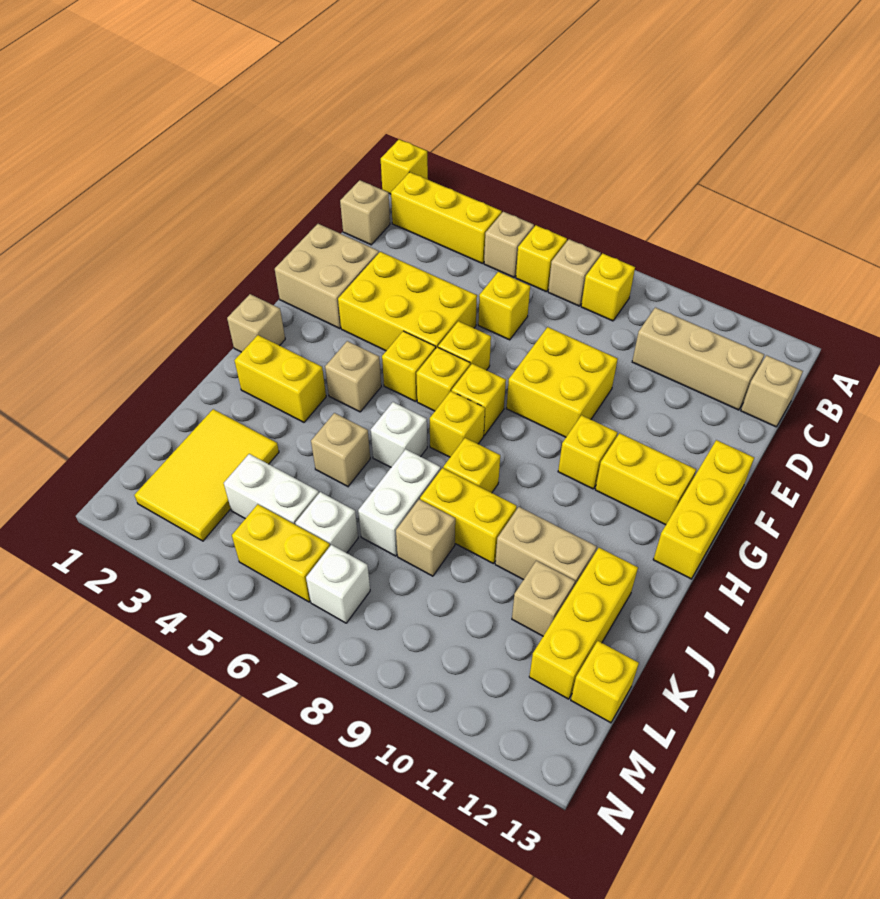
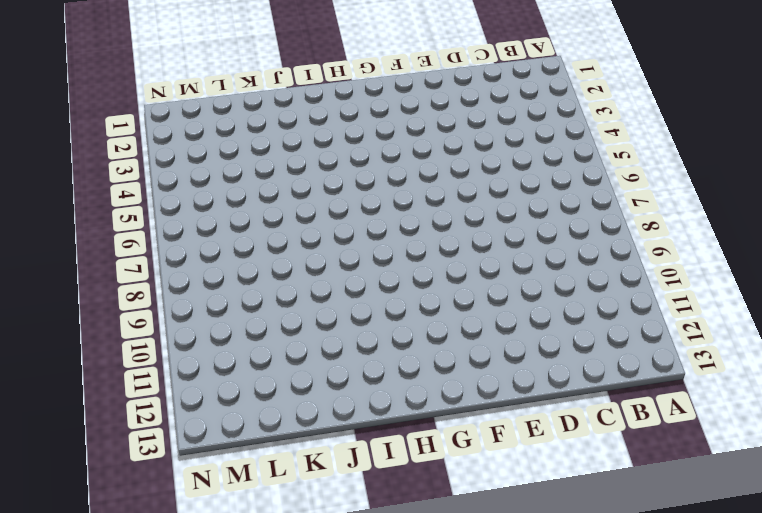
none -> yellow 1x1 brick [381,139,428,194]
none -> yellow 1x3 brick [391,172,502,264]
none -> tan 1x1 brick [484,212,534,277]
none -> yellow 1x1 brick [516,225,567,292]

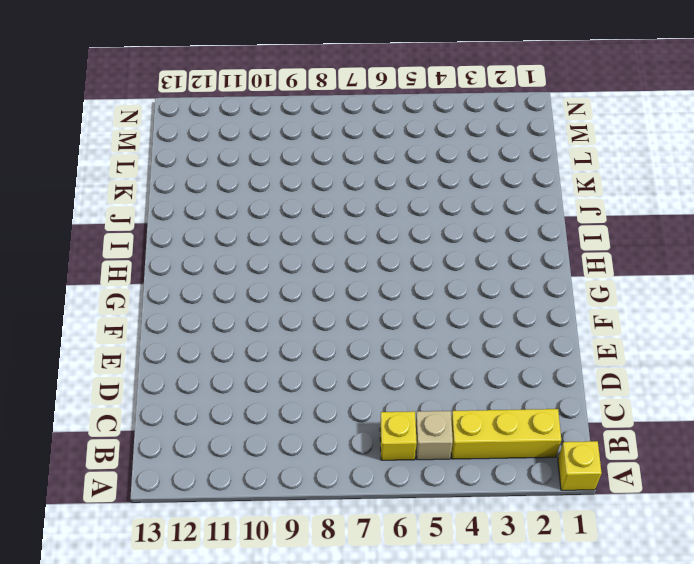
none -> tan 1x1 brick [548,239,601,306]
none -> yellow 1x1 brick [581,253,635,321]
none -> tan 1x1 brick [340,180,390,245]
none -> tan 1x3 brick [632,308,764,410]

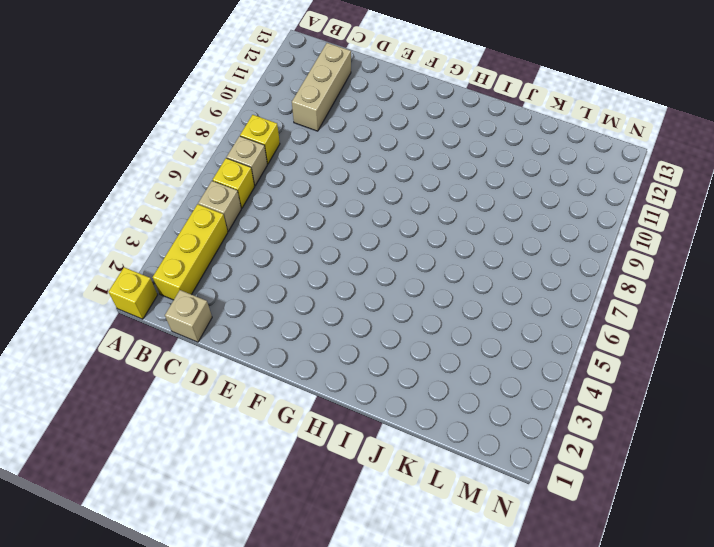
none -> tan 1x1 brick [741,355,803,427]
none -> yellow 1x1 brick [478,272,530,340]
none -> tan 2x2 brick [275,224,379,328]
none -> yellow 2x3 brick [338,252,477,351]

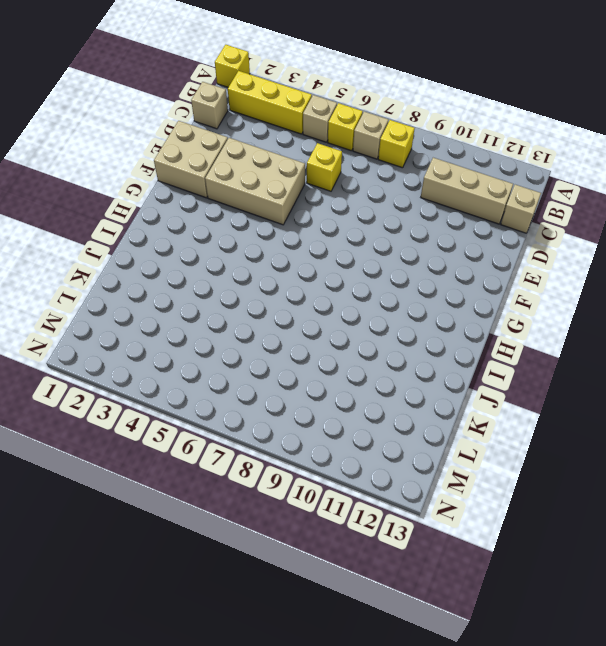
tan 2x3 brick [205,138,305,225] -> yellow 2x3 brick [338,252,477,351]
none -> yellow 2x2 brick [507,327,618,437]
none -> yellow 1x1 brick [438,321,491,370]
none -> yellow 1x3 brick [653,440,754,579]
none -> yellow 1x1 brick [382,331,436,402]

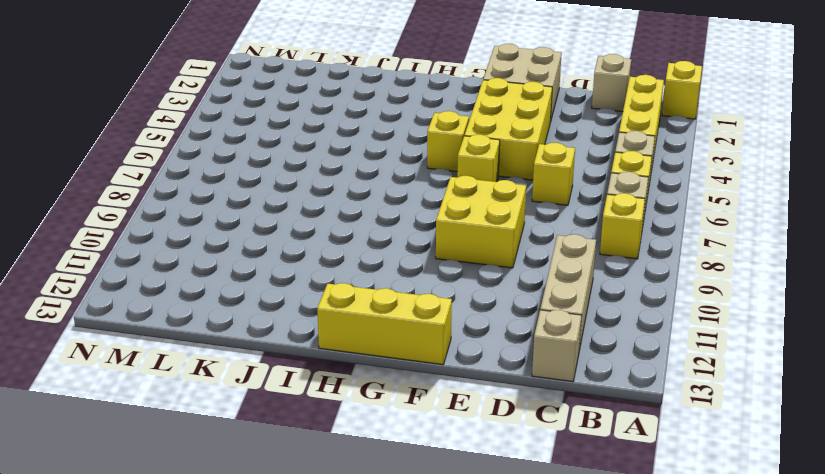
none -> yellow 1x1 brick [416,347,470,411]
none -> yellow 1x1 brick [452,364,506,435]
none -> yellow 1x1 brick [558,415,617,489]
none -> yellow 1x2 brick [595,433,696,525]

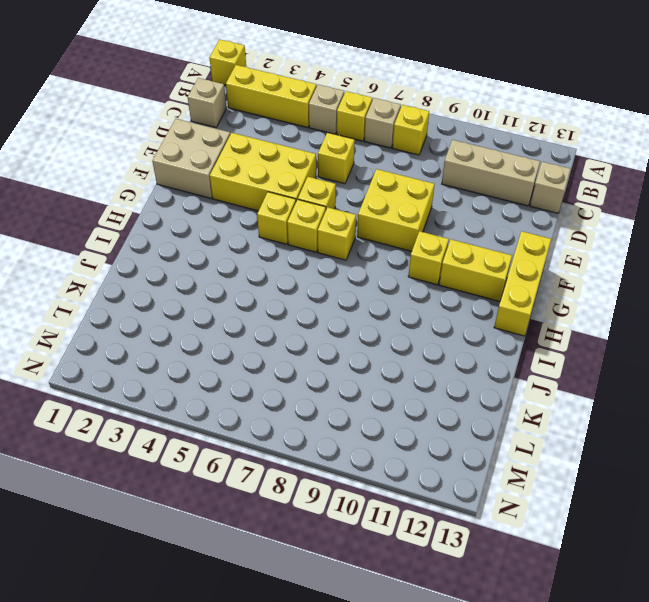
none -> tan 1x1 brick [227,294,285,352]
none -> tan 1x1 brick [325,341,381,412]
none -> yellow 1x1 brick [430,391,485,457]
none -> yellow 1x2 brick [235,335,326,422]

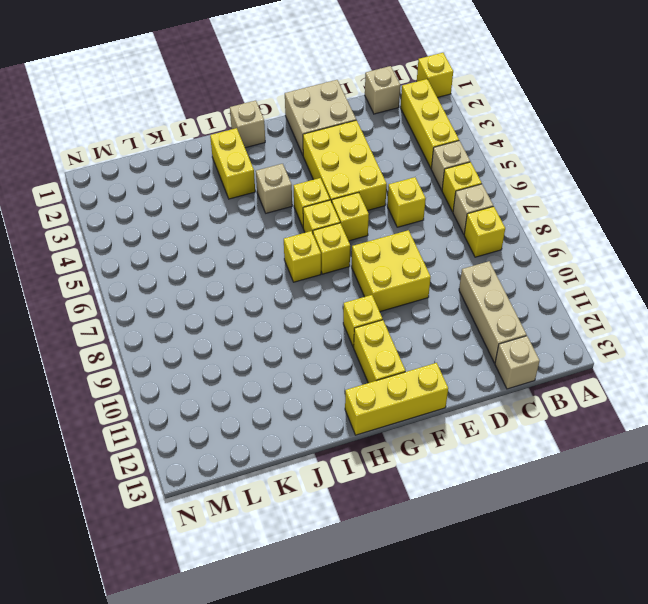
none -> white 1x1 brick [371,402,427,467]
none -> yellow 1x1 brick [443,438,500,493]
none -> tan 1x1 brick [311,413,370,486]
none -> white 1x2 brick [358,449,441,556]

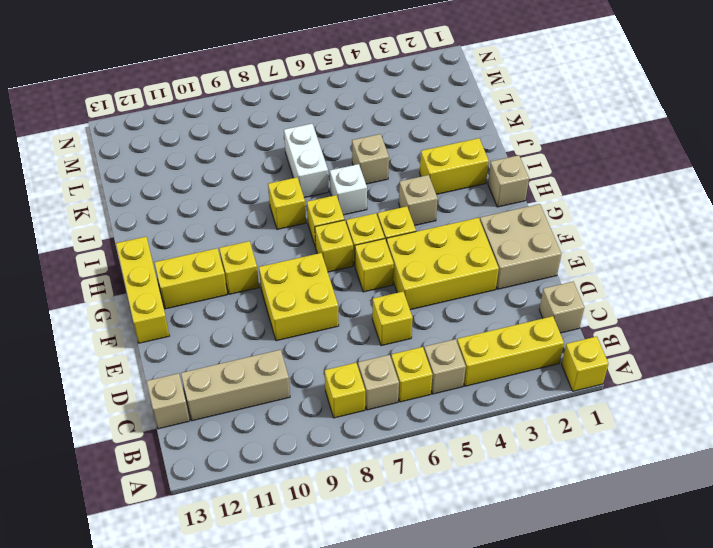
none -> yellow 1x2 brick [420,468,517,564]
none -> tan 1x2 brick [495,507,597,586]
none -> yellow 1x3 brick [529,548,638,699]
none -> yellow 2x3 tile [134,409,279,541]

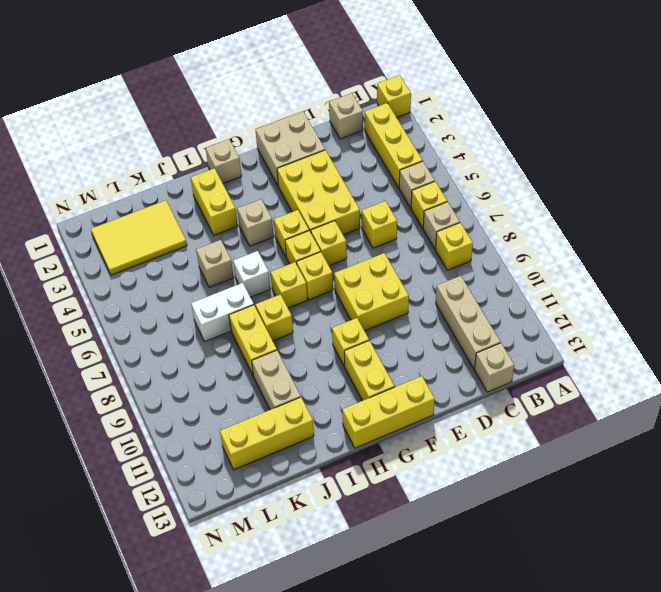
none -> tan 1x1 brick [396,499,455,576]
none -> tan 1x1 brick [512,561,575,636]
none -> white 1x2 brick [224,454,319,525]
none -> white 1x1 brick [296,492,358,553]

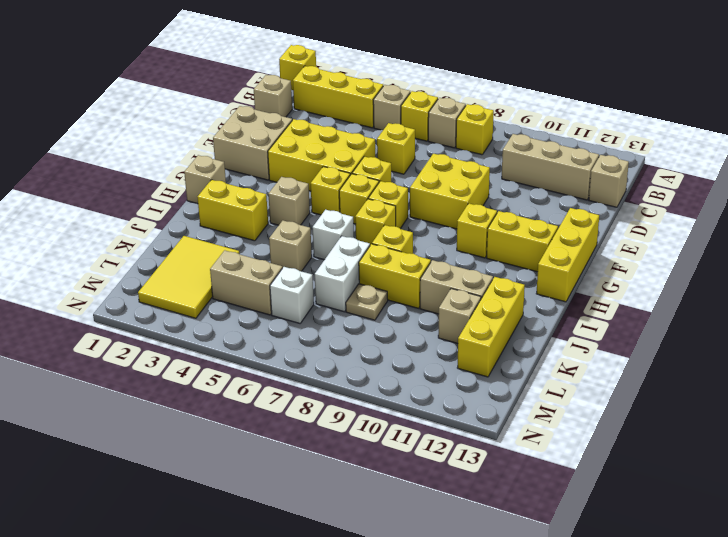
tan 1x1 plate [346,284,388,320] -> tan 1x1 brick [396,499,455,576]
tan 1x2 brick [210,250,282,315] -> white 1x2 brick [224,454,319,525]
none -> yellow 1x1 brick [571,641,639,723]
none -> yellow 1x2 brick [232,504,330,602]
none -> white 1x1 brick [306,545,370,623]

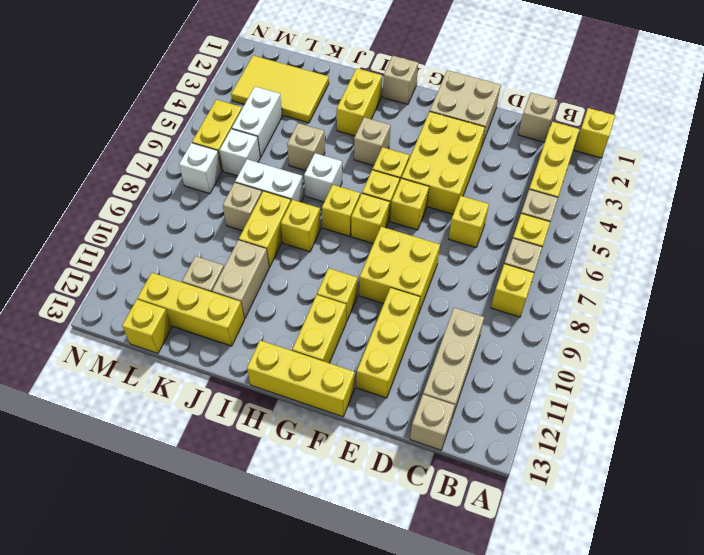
yellow 1x3 brick [357,288,420,398] -> none

